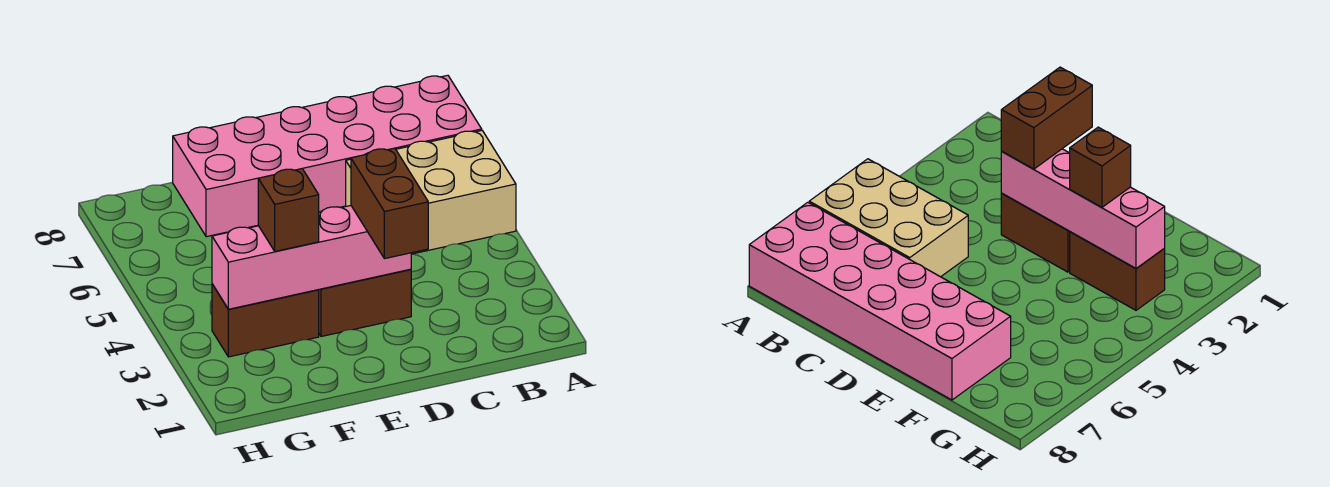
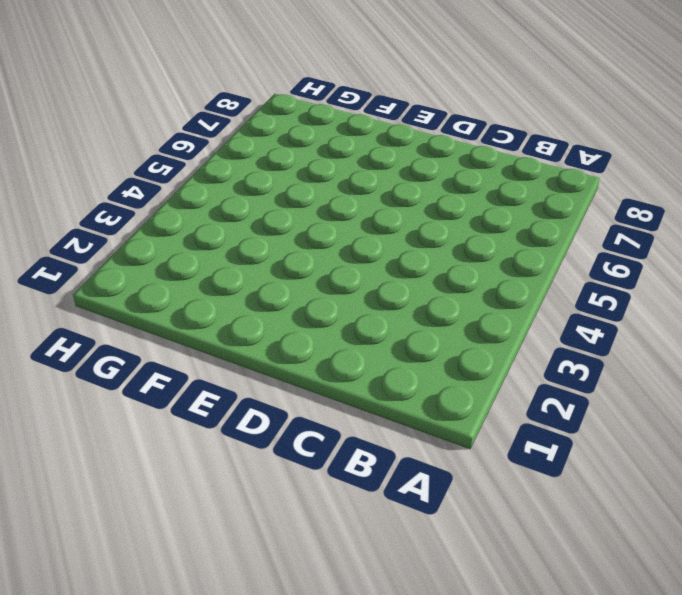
none -> tan 2x3 brick [346,131,516,254]
none -> pink 2x6 brick [173,75,482,237]

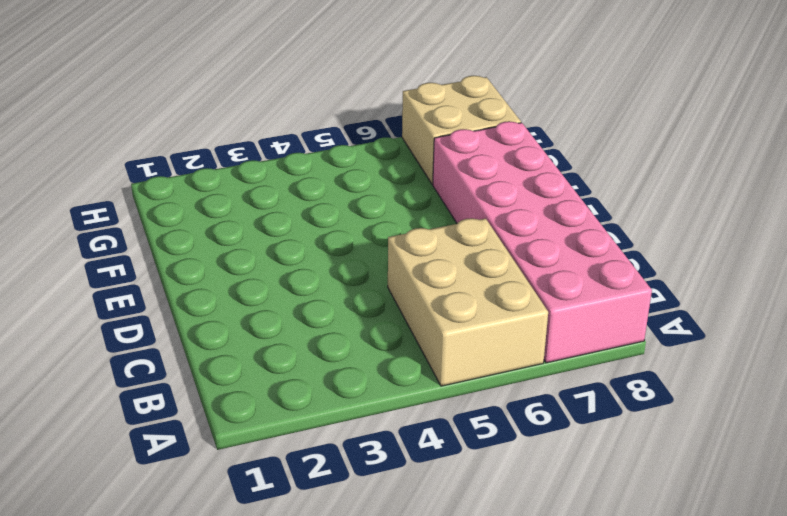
tan 2x2 brick [402,76,521,184] -> none
none -> brown 1x2 brick [319,269,411,337]
none -> brown 1x2 brick [212,284,319,357]

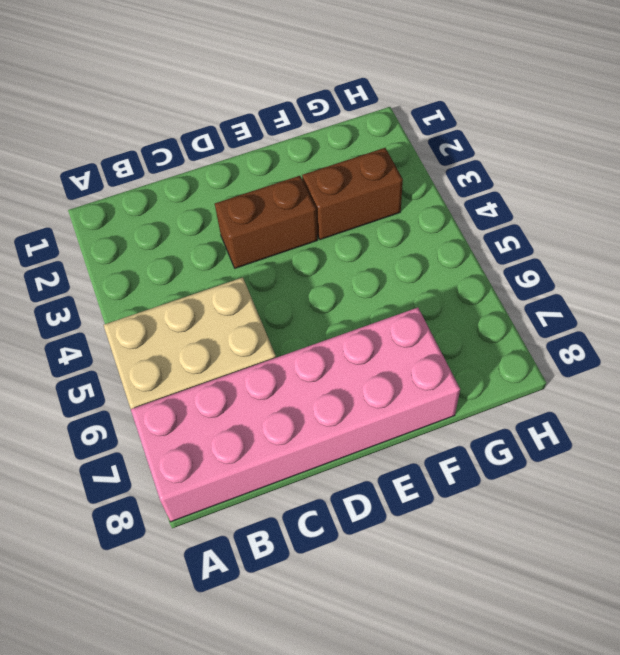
none -> pink 1x4 brick [212,206,411,309]
none -> brown 1x2 brick [351,148,428,259]

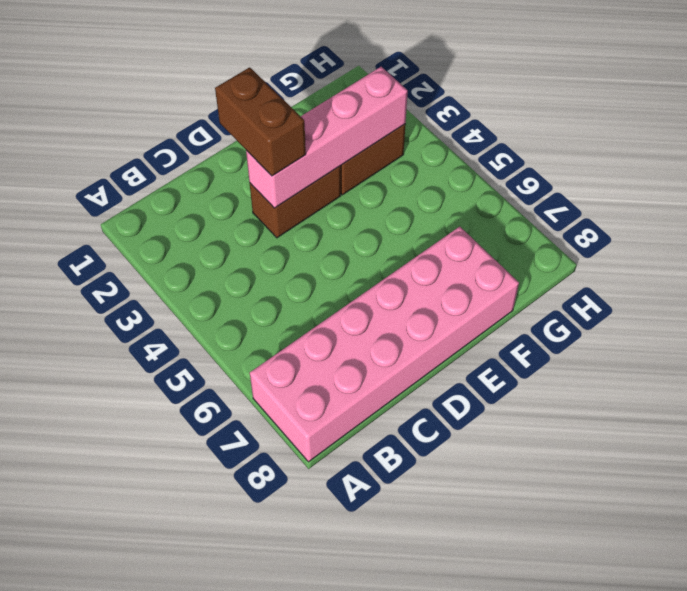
none -> tan 2x3 brick [346,131,516,254]
none -> brown 1x1 brick [258,169,319,251]

